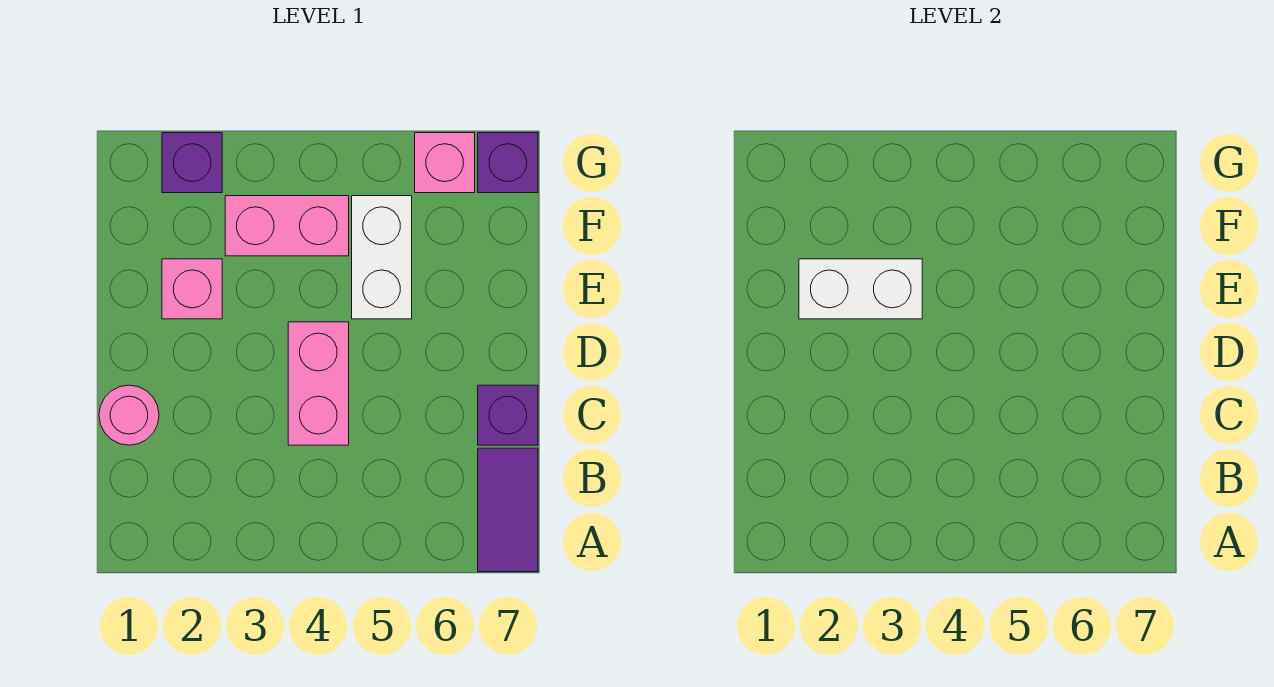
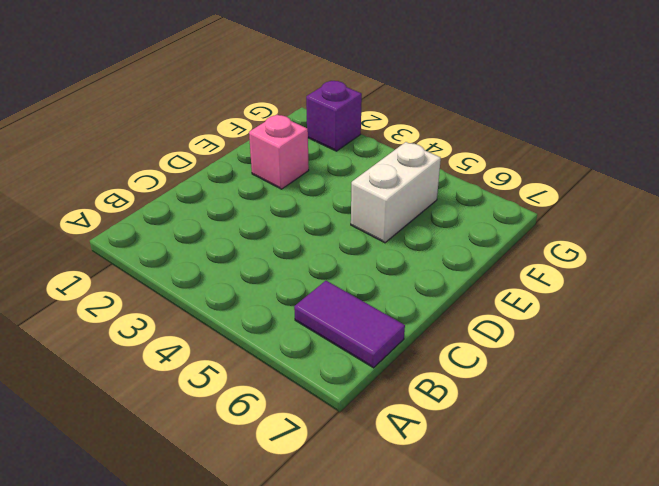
purple 1x2 tile [294,281,405,368] -> purple 1x2 tile turned to [478,448,538,572]
none -> pink 1x1 round brick [99,385,159,445]
none -> pink 1x2 brick [288,322,349,445]

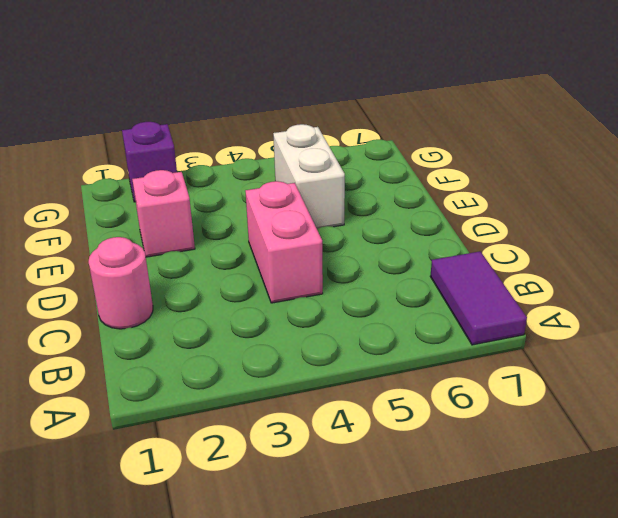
none -> purple 1x1 brick [478,385,538,445]
none -> pink 1x2 brick [225,196,349,256]

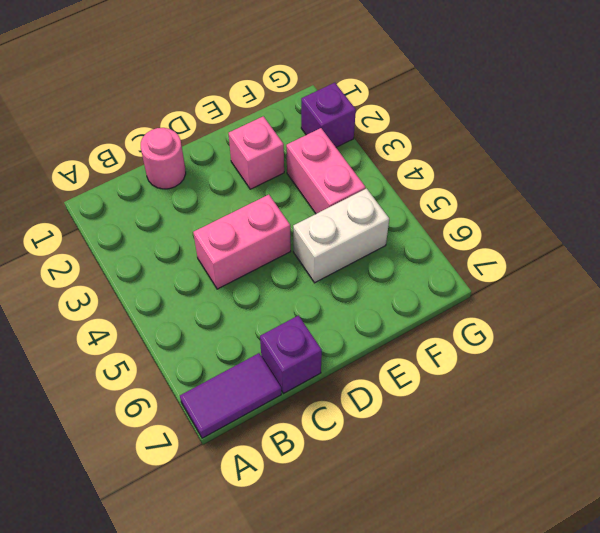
none -> pink 1x1 brick [415,133,475,193]
none -> purple 1x1 brick [478,133,538,193]

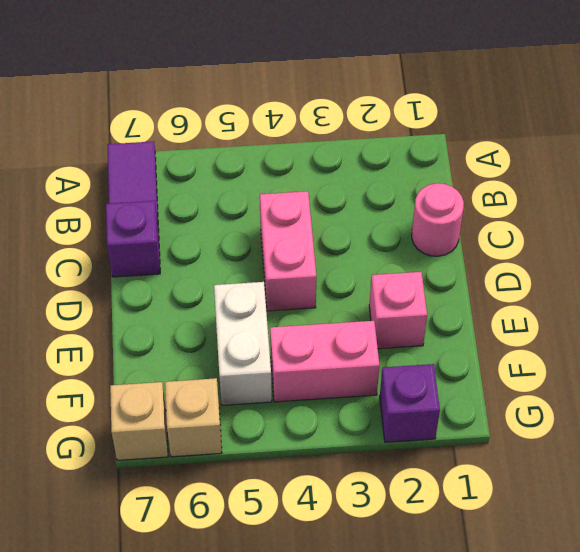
tan 1x1 brick [165,378,222,457] -> pink 1x1 brick [415,133,475,193]
tan 1x1 brick [110,382,168,460] -> purple 1x1 brick [478,133,538,193]
none -> white 1x2 brick [799,259,922,319]

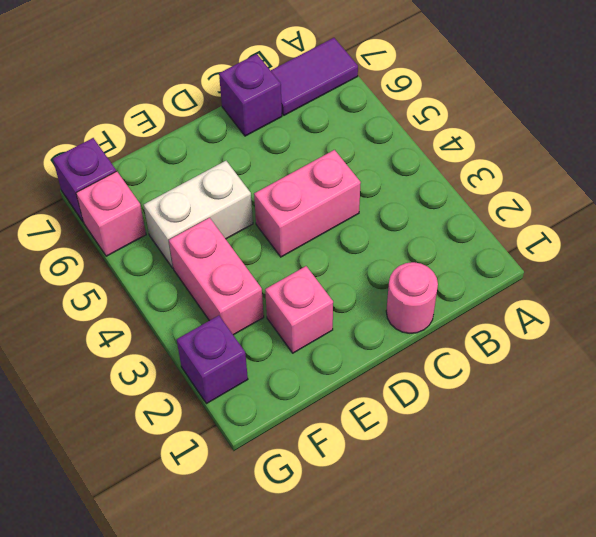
none -> white 1x2 brick [799,259,922,319]

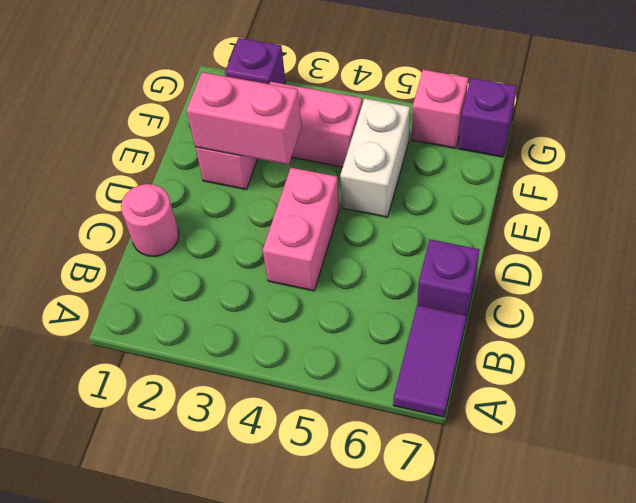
pink 1x2 brick [186,72,302,165] -> white 1x2 brick [799,259,922,319]

